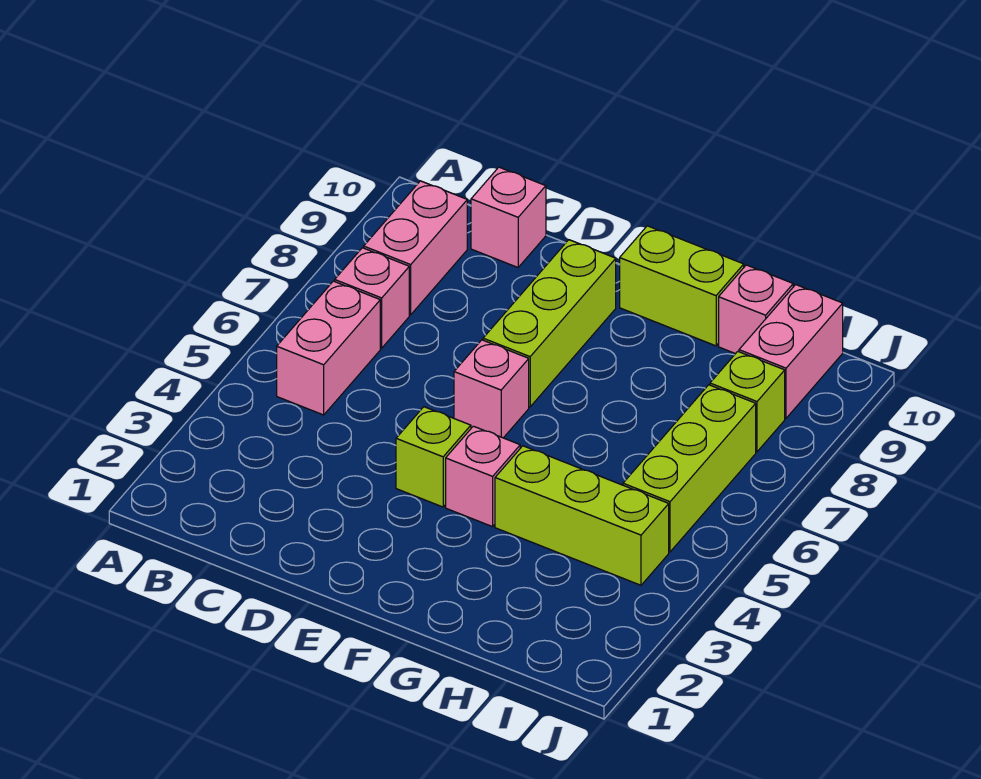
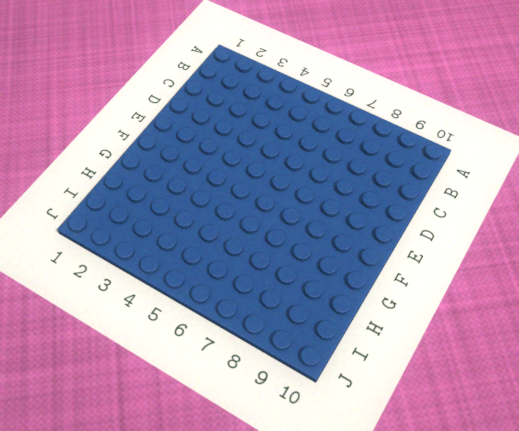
none -> pink 1x2 brick [277,281,380,415]
none -> pink 1x1 brick [335,248,409,348]
none -> pink 1x2 brick [364,181,467,315]

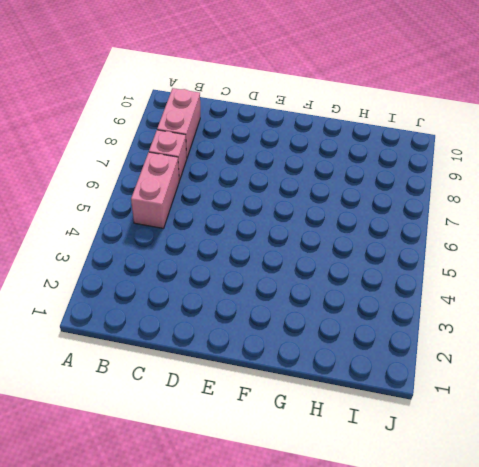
none -> pink 1x1 brick [471,167,546,267]
none -> lime 1x1 brick [396,407,471,507]
none -> pink 1x1 brick [454,340,529,438]

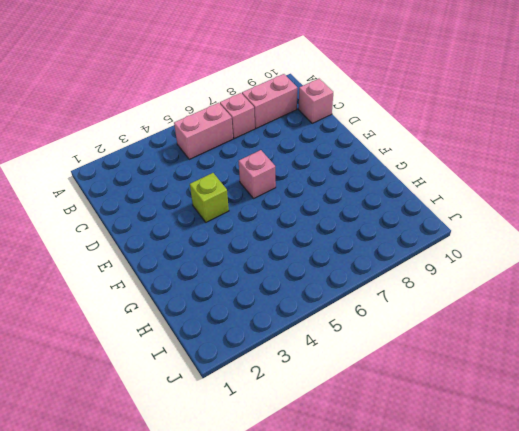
none -> lime 1x3 brick [483,240,616,407]
none -> pink 1x1 brick [446,426,520,527]
none -> lime 1x2 brick [620,226,744,346]

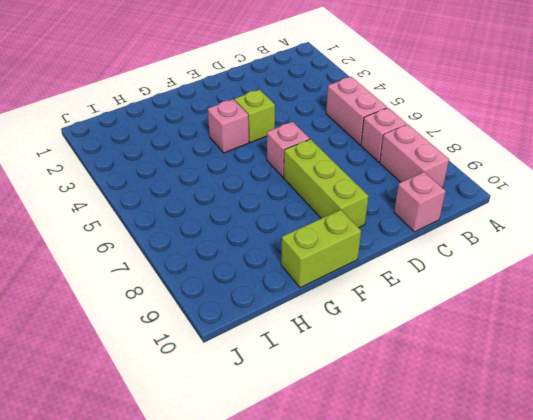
none -> lime 1x3 brick [495,446,669,585]
none -> pink 1x1 brick [719,265,793,354]
none -> lime 1x3 brick [623,385,756,552]

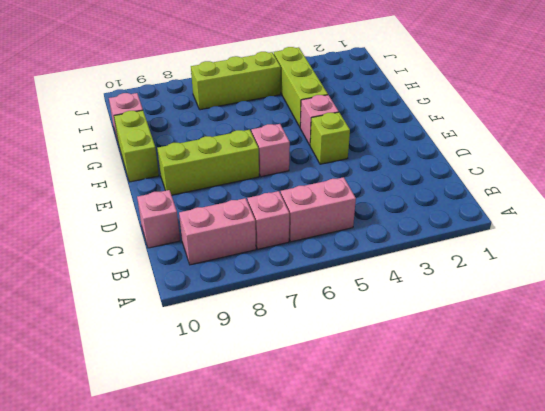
none -> lime 1x1 brick [710,351,785,452]
none -> pink 1x2 brick [739,285,843,418]

